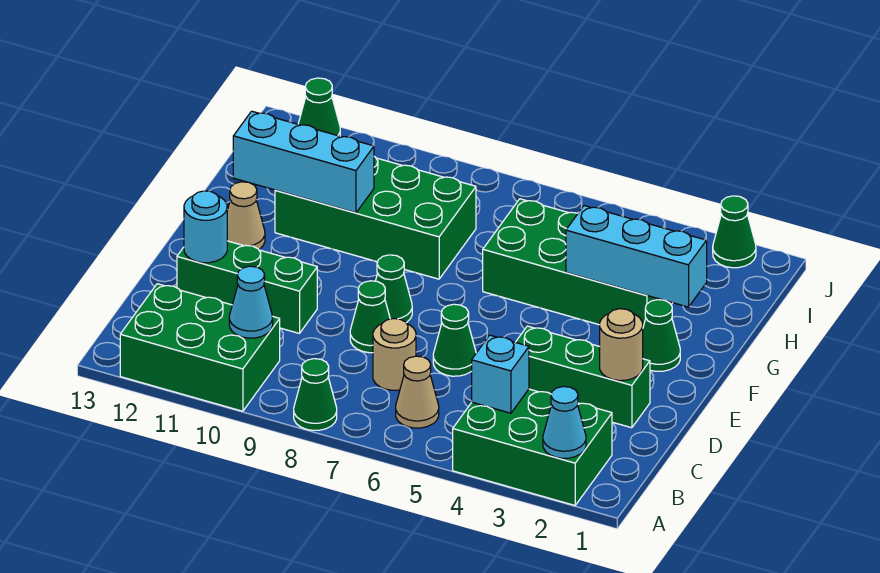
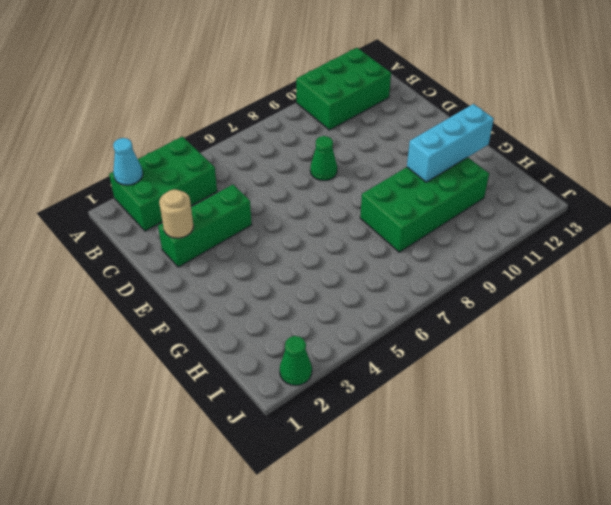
none -> green 1x1 cone [294,359,337,430]
none -> tan 1x1 cone [396,356,439,428]
none -> tan 1x1 round brick [373,319,416,390]

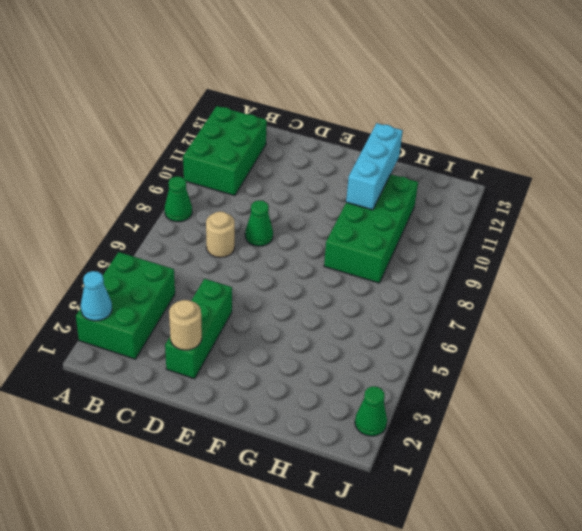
none -> tan 1x1 cone [396,356,439,428]
none -> green 1x1 cone [433,304,476,376]
none -> green 1x3 brick [177,241,317,333]

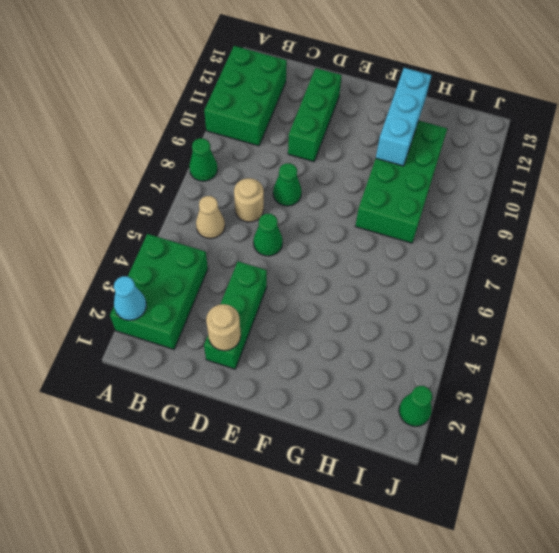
none -> green 1x1 cone [376,255,412,323]
none -> green 1x1 cone [643,300,680,371]
none -> tan 1x1 cone [227,182,265,249]

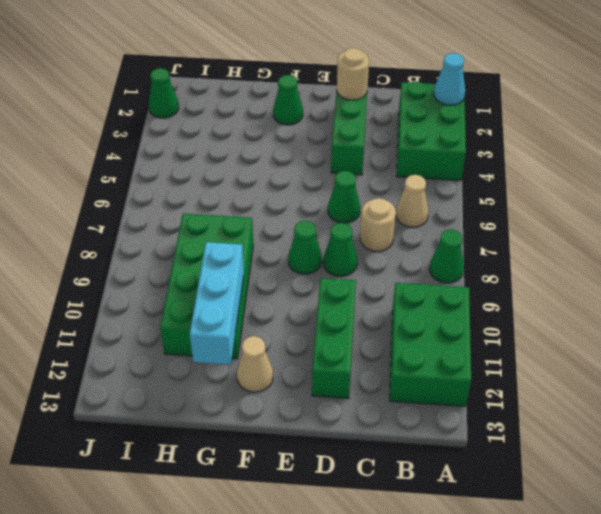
none -> green 2x4 brick [483,199,672,326]
none -> green 1x1 cone [298,78,340,136]
none -> cyan 1x1 brick [472,335,529,413]

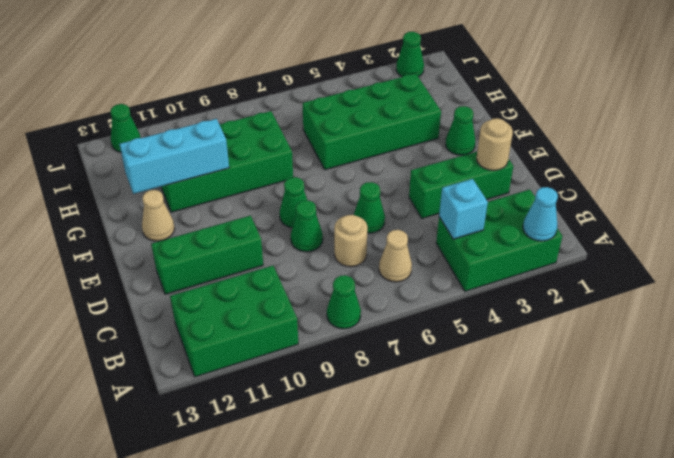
none -> cyan 1x1 cone [229,266,273,338]
none -> cyan 1x1 round brick [184,191,227,263]
none -> cyan 1x3 brick [566,206,707,307]

